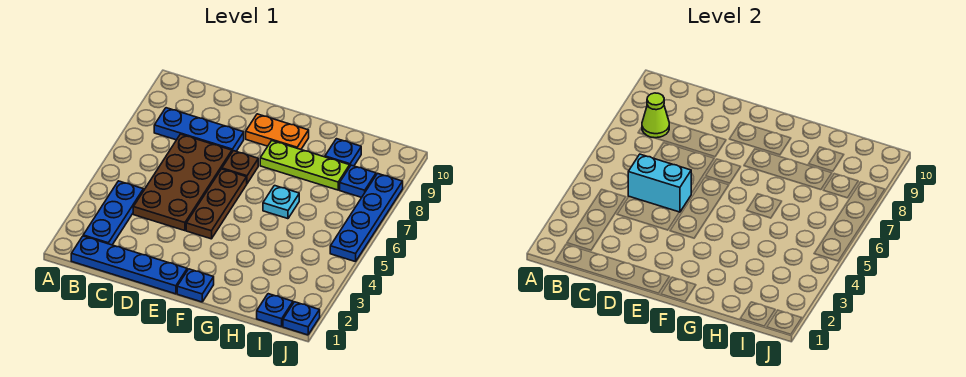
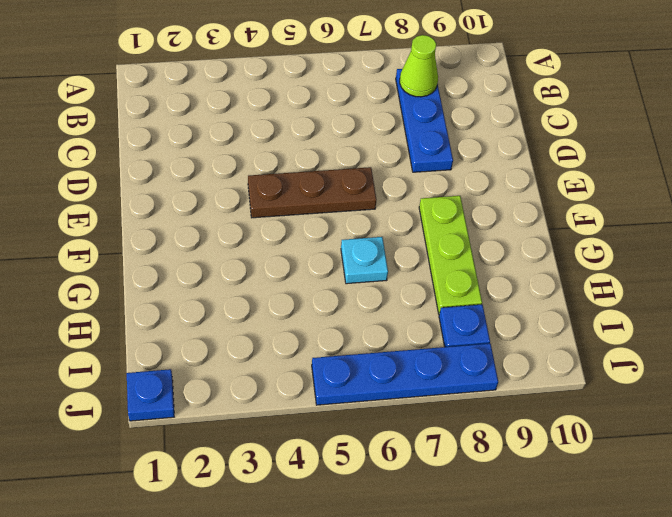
none -> blue 1x4 plate [71,236,187,294]
none -> blue 1x3 plate [83,181,143,245]
none -> brown 2x4 plate [133,134,232,231]

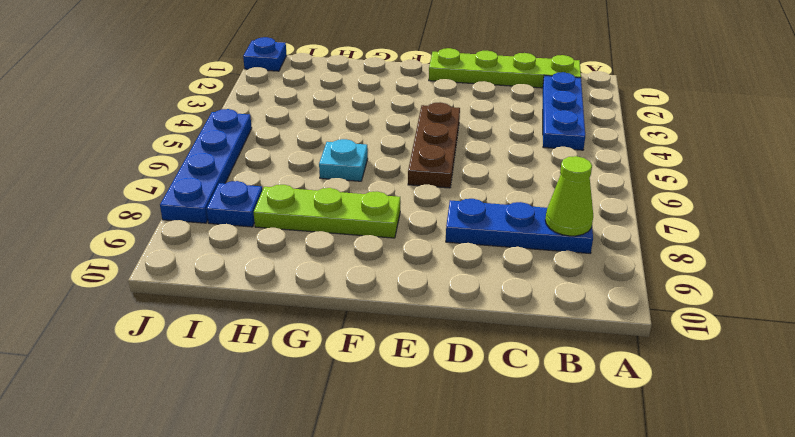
lime 1x4 plate [429,48,581,88] -> blue 1x4 plate [71,236,187,294]
none -> brown 2x4 plate [133,134,232,231]
none -> brown 1x1 plate [222,151,258,183]
none -> orange 1x2 plate [246,114,309,149]

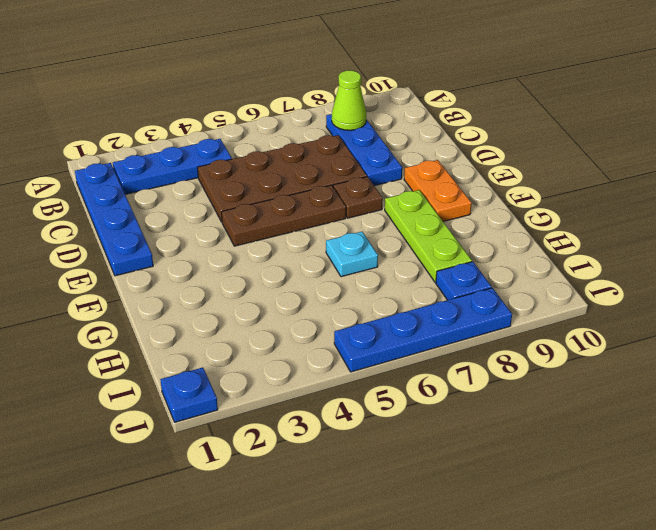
none -> blue 1x1 plate [177,269,214,302]
none -> blue 1x1 plate [325,139,361,166]
none -> blue 1x1 plate [257,294,293,327]

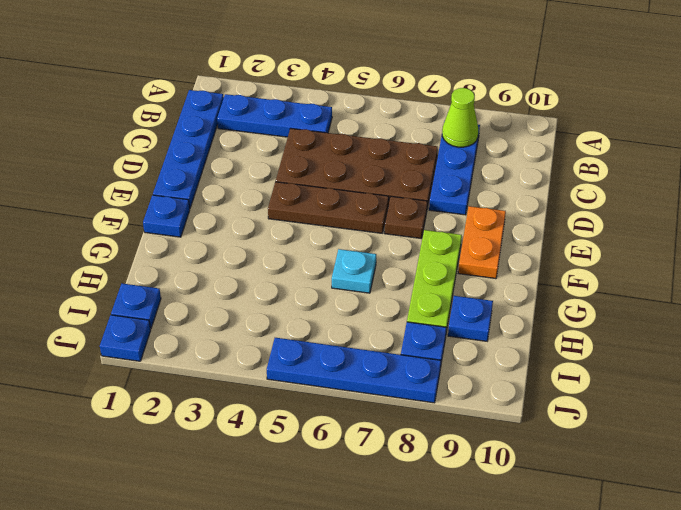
none -> cyan 1x2 brick [628,154,691,212]

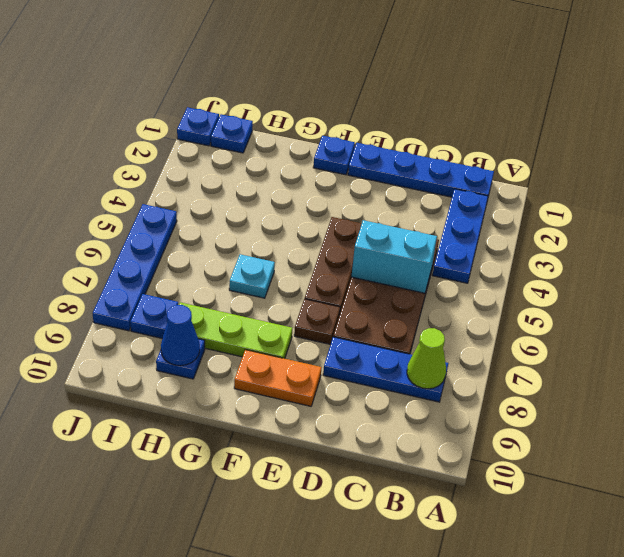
blue 1x1 cone [161,305,200,366] -> none

